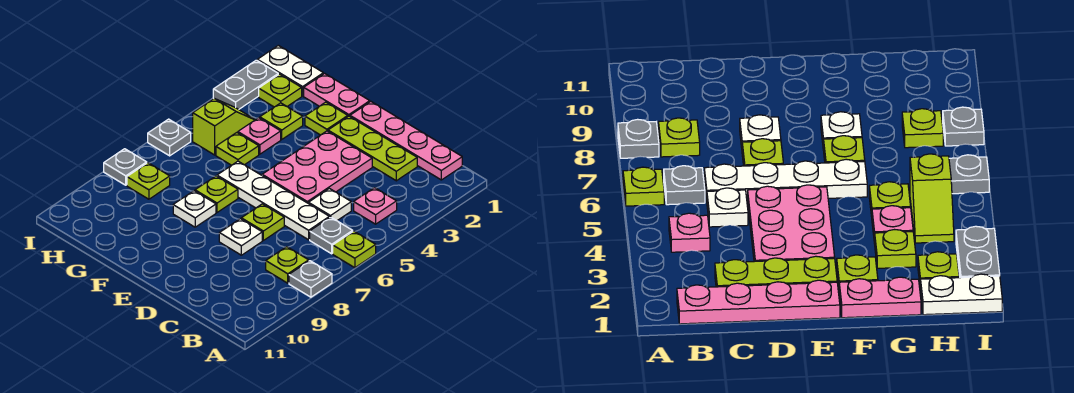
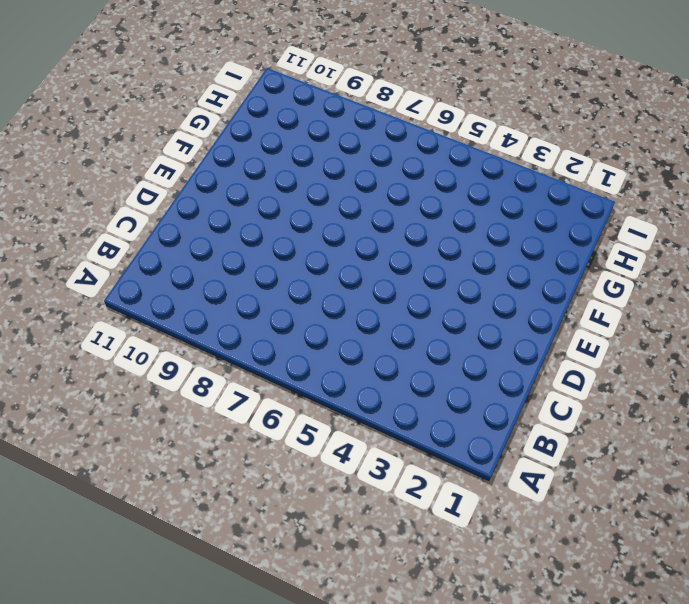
none -> lime 1x1 plate [333,231,376,268]
none -> grey 1x1 plate [289,261,332,297]
none -> pink 1x4 plate [350,102,462,180]

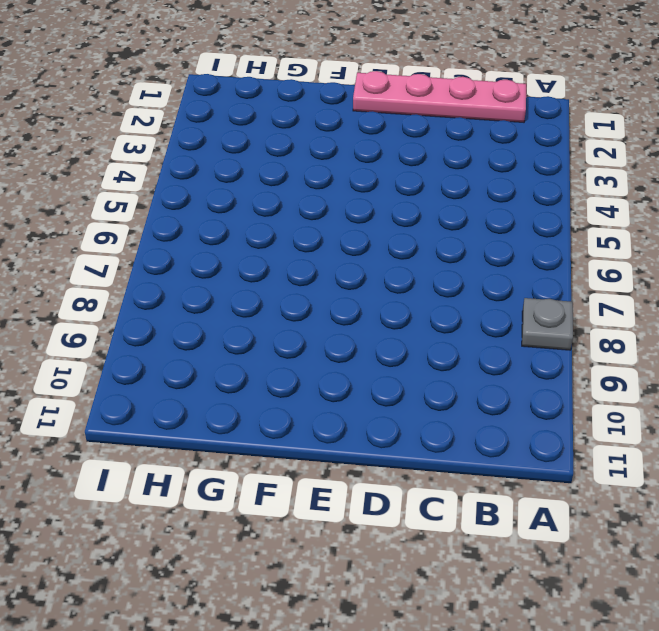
none -> lime 1x1 plate [333,231,376,268]
none -> pink 1x1 plate [354,188,397,224]
none -> grey 1x1 plate [310,217,353,254]

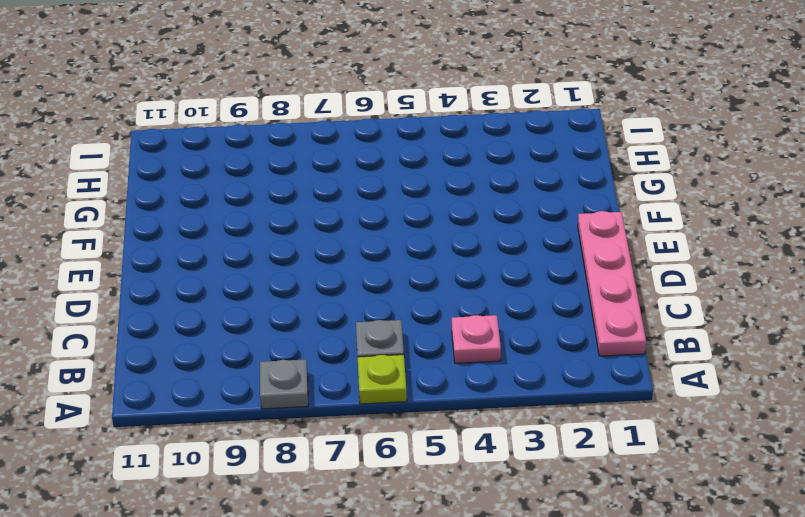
none -> lime 1x1 plate [266,247,309,283]
none -> lime 1x3 plate [328,116,417,181]
none -> white 1x1 plate [308,188,351,221]

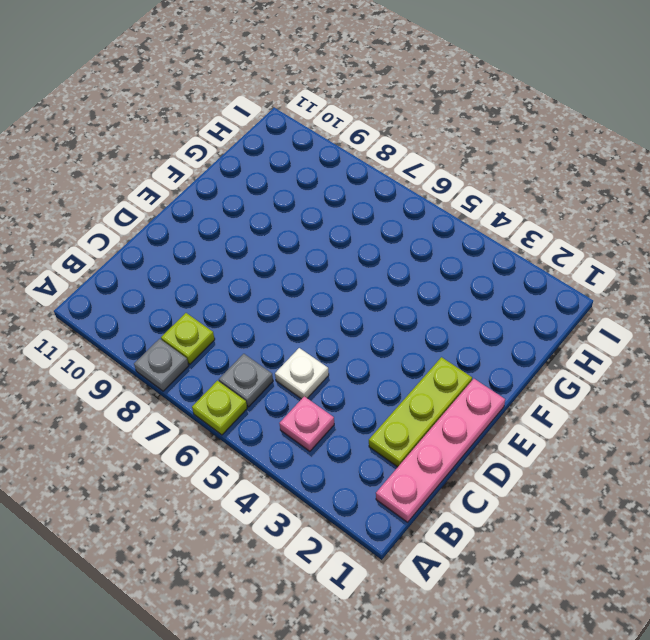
none -> white 1x4 plate [217,161,329,240]
none -> pink 2x3 plate [262,131,372,203]
none -> lime 1x1 plate [241,204,284,240]

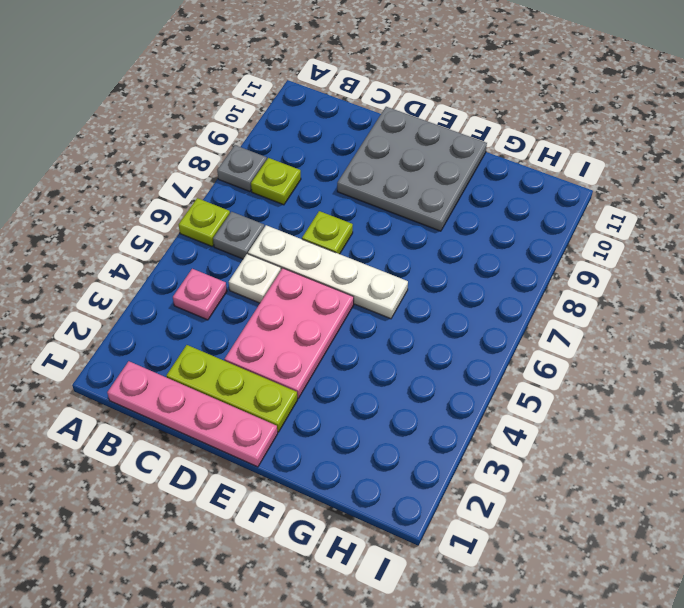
grey 3x3 plate [337,107,487,231] -> none
none -> white 1x1 plate [219,219,262,255]
none -> pink 1x2 plate [304,73,370,116]
none -> lime 1x1 plate [305,102,348,135]

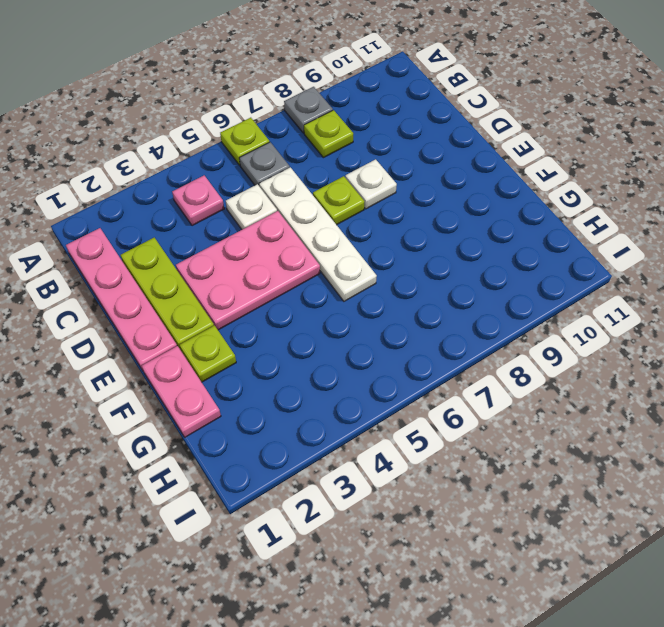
none -> lime 1x1 plate [195,176,238,212]
none -> white 1x1 plate [173,191,216,227]
none -> lime 1x1 plate [260,103,303,139]

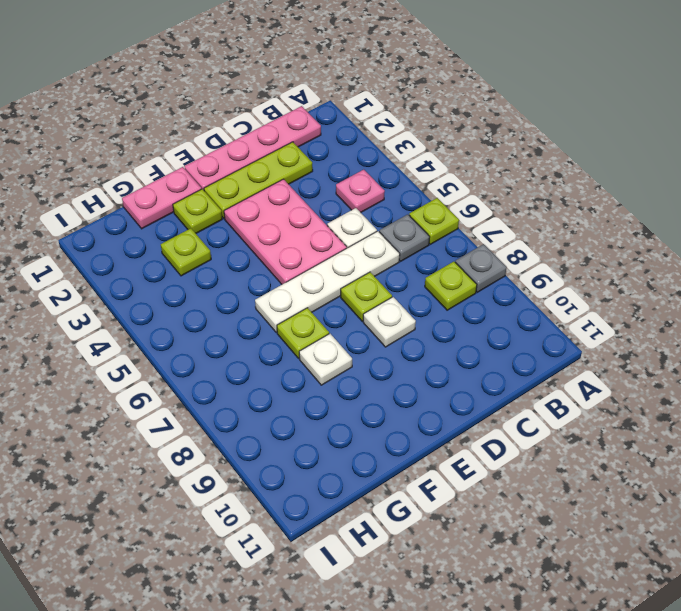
none -> pink 1x1 plate [238,118,281,154]
none -> lime 1x1 plate [216,133,259,165]
none -> white 1x2 plate [257,45,323,96]

